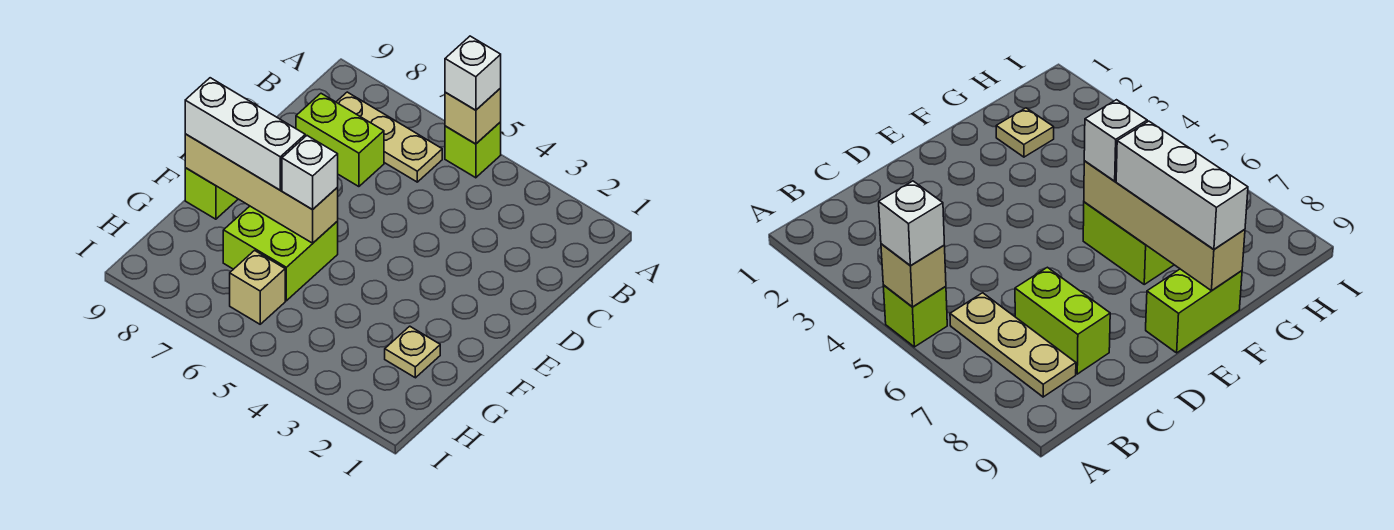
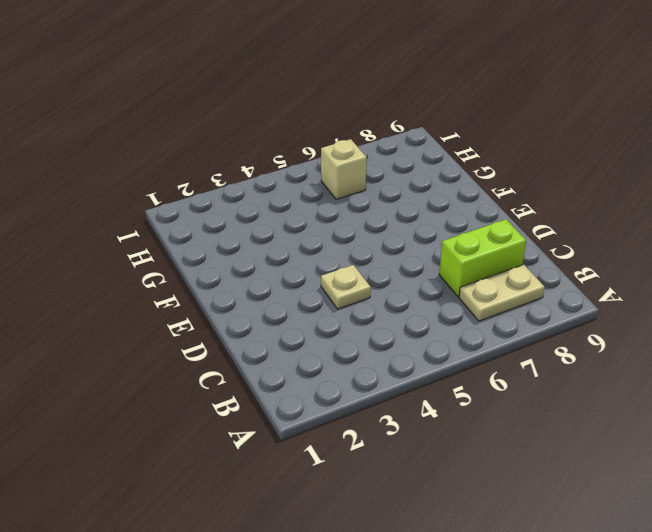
tan 1x2 plate [459,265,545,321] -> tan 1x3 plate [337,92,442,182]
tan 1x1 plate [321,265,371,309] -> tan 1x1 plate moved to [385,326,440,378]
none -> lime 1x1 brick [445,122,501,178]
none -> lime 1x2 brick [185,168,238,219]
none -> lime 2x2 brick [223,206,338,301]

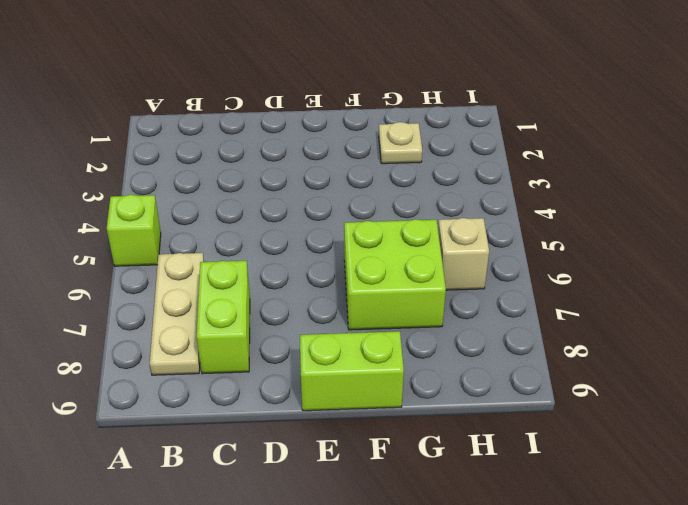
none -> tan 1x1 brick [445,88,501,144]
none -> tan 1x4 brick [185,134,338,243]
none -> white 1x1 brick [445,36,501,110]

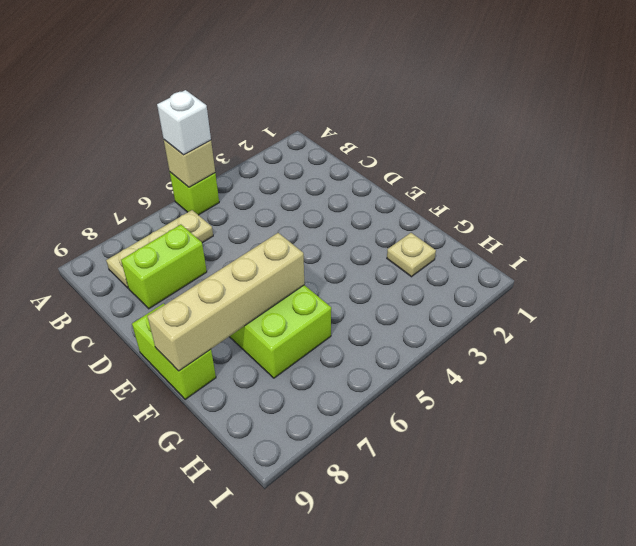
none -> tan 1x1 brick [230,250,285,324]
none -> white 1x1 brick [282,136,338,210]
none -> white 1x3 brick [185,78,305,190]

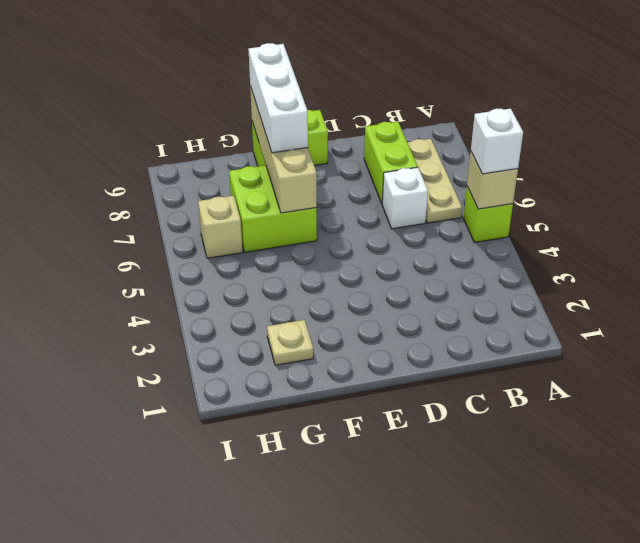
white 1x1 brick [382,167,428,229] -> white 1x1 brick moved to [282,136,338,210]

